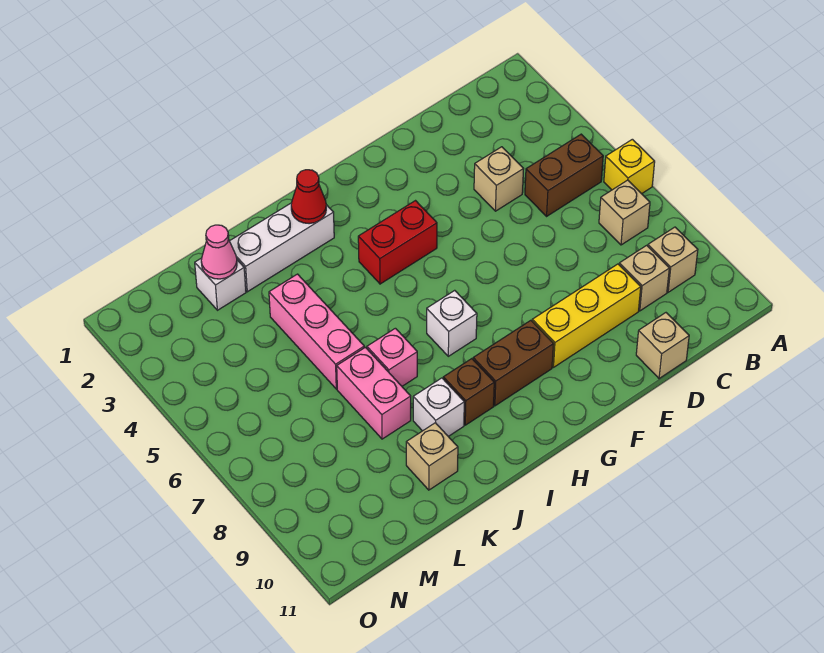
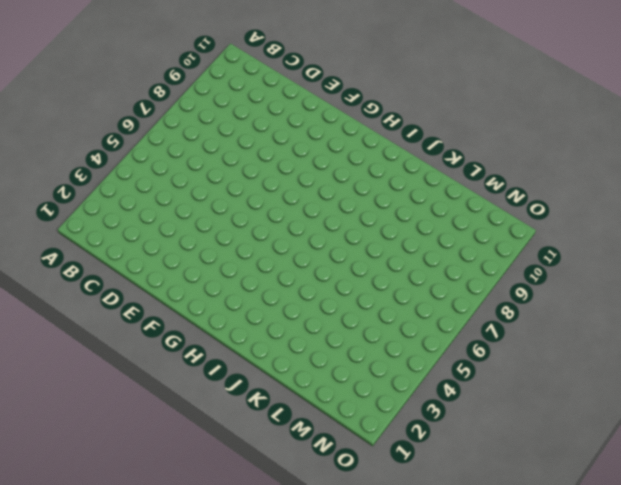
none -> yellow 1x1 brick [604,139,655,194]
none -> brown 1x2 brick [525,134,603,216]
none -> tan 1x1 brick [599,180,650,245]

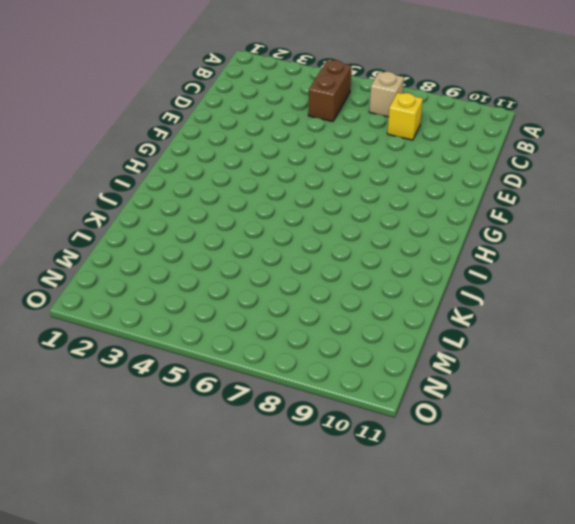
yellow 1x1 brick [387,93,423,140] -> yellow 1x1 brick moved to [604,139,655,194]
none -> tan 1x1 brick [648,227,698,292]
none -> tan 1x1 brick [619,245,669,311]
none -> tan 1x1 brick [474,147,523,211]

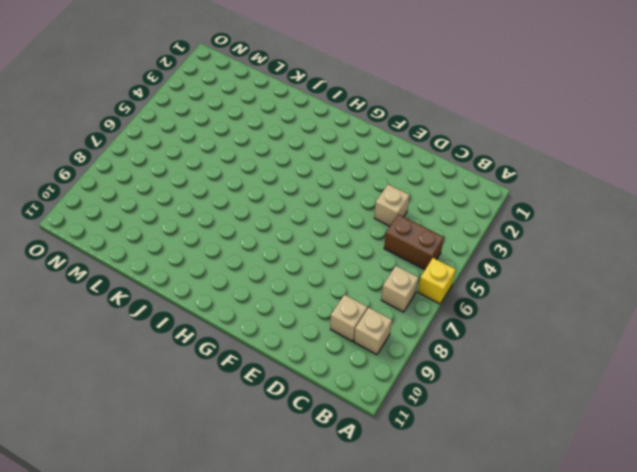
none -> yellow 1x3 brick [532,264,641,367]
none -> tan 1x1 brick [636,313,689,379]
none -> red 1x2 brick [358,201,437,284]

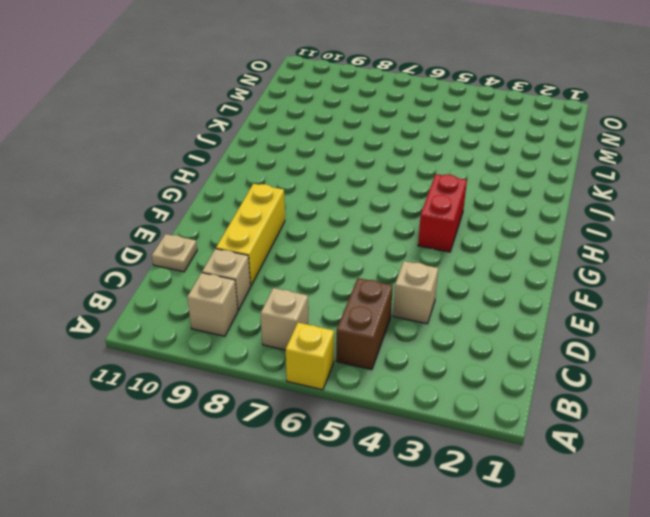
tan 1x1 plate [152,234,197,272] -> tan 1x1 brick [636,313,689,379]
none -> brown 1x2 brick [473,320,554,406]
none -> white 1x1 brick [427,290,477,356]
none -> white 1x3 brick [230,203,334,292]

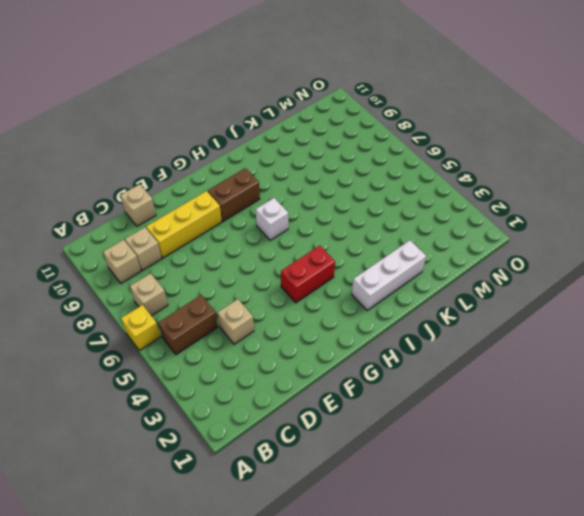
none -> brown 1x1 brick [443,359,494,425]
none -> pink 1x1 brick [367,328,417,386]
none -> white 1x1 brick [413,378,464,436]

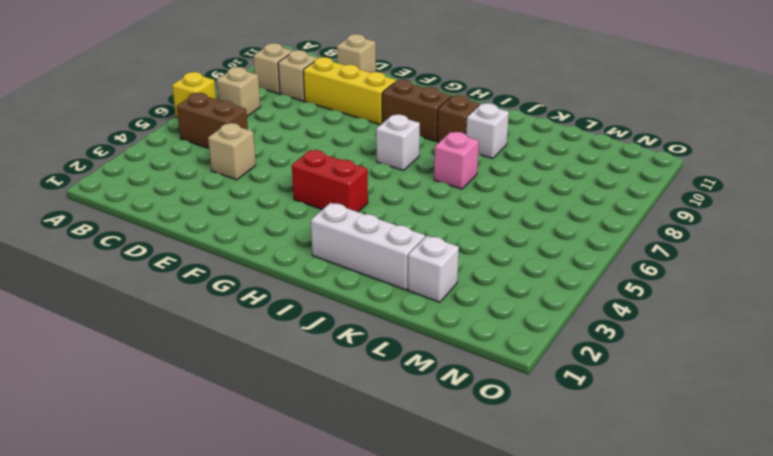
none -> pink 1x3 brick [269,274,364,389]
none -> pink 1x2 brick [337,347,411,439]
none -> tan 1x1 brick [406,423,458,490]

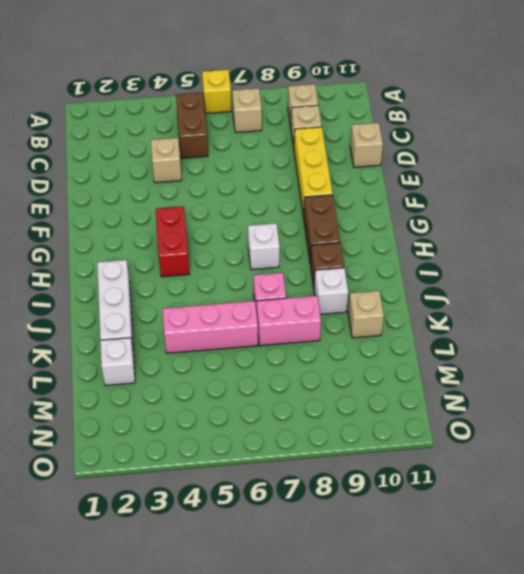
none -> red 1x1 cone [291,170,326,224]
none -> pink 1x1 cone [201,225,237,279]

